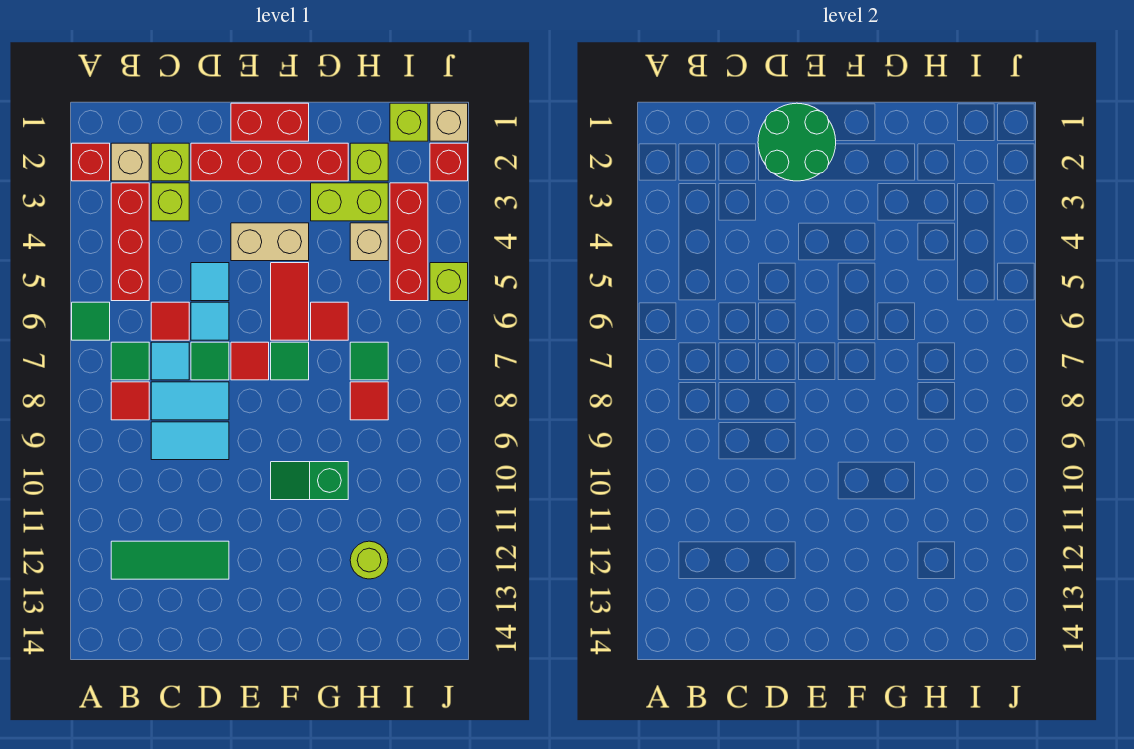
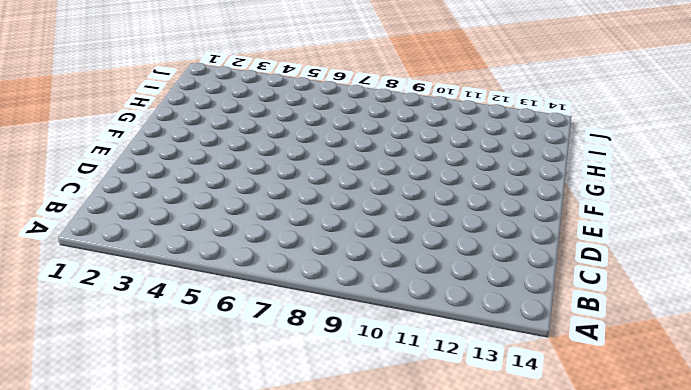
none -> red 1x1 brick [72,143,110,181]
none -> green 1x1 tile [72,302,110,340]
none -> tan 1x1 brick [111,143,149,181]
none -> red 1x3 brick [111,183,149,301]

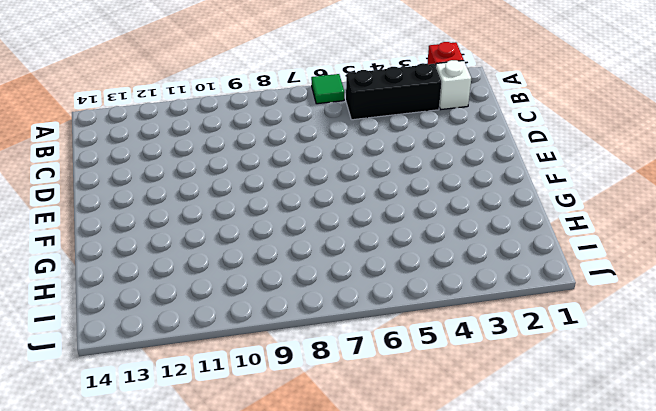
white 1x1 brick [436,60,471,109] -> tan 1x1 brick [111,143,149,181]
black 1x3 brick [346,63,441,120] -> red 1x3 brick [111,183,149,301]
none -> green 1x1 tile [111,342,149,380]
none -> red 1x1 tile [111,382,149,420]
none -> green 1x3 tile [111,541,229,579]
none -> lime 1x1 brick [151,143,189,181]

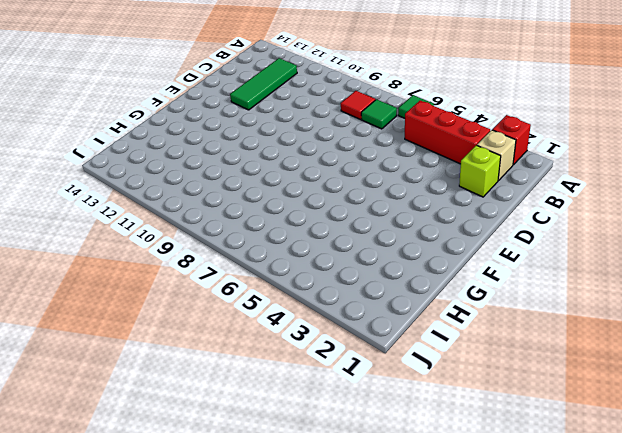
none -> lime 1x1 brick [151,183,189,221]
none -> red 1x1 tile [151,302,189,340]
none -> cyan 1x1 tile [151,342,189,380]
none -> cyan 1x2 tile [151,382,229,420]

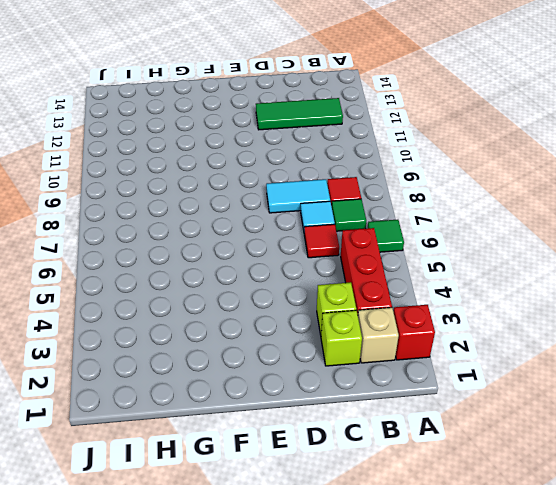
none -> cyan 1x2 tile [151,422,229,460]
none -> red 1x4 brick [191,143,348,181]
none -> cyan 1x1 tile [191,263,229,301]
none -> cyan 1x1 tile [191,302,229,340]

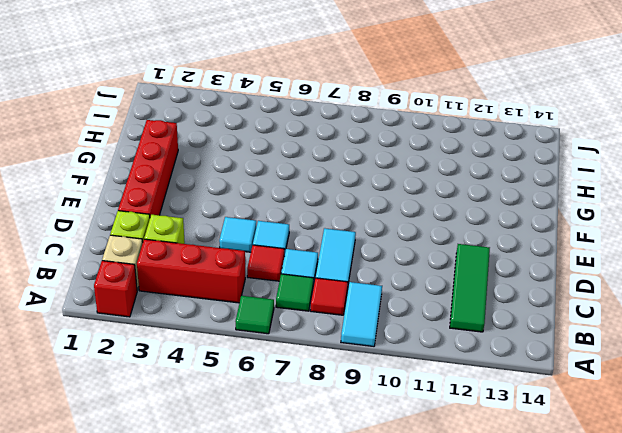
cyan 1x2 tile [341,282,382,346] -> cyan 1x2 tile moved to [151,422,229,460]
none -> green 1x1 tile [191,342,229,380]
none -> red 1x2 brick [231,103,309,141]
none -> tan 1x2 brick [231,223,309,261]
none -> red 1x1 tile [231,342,269,380]

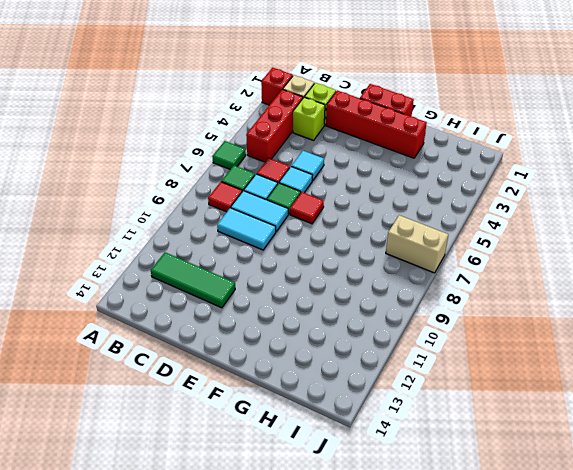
tan 1x2 brick [386,215,448,273] -> tan 1x2 brick moved to [231,223,309,261]
none -> red 1x2 tile [271,263,309,340]
none -> green 1x1 tile [271,342,309,380]
none -> green 1x2 slope [271,462,348,500]
none -> lime 1x2 brick [311,183,388,221]

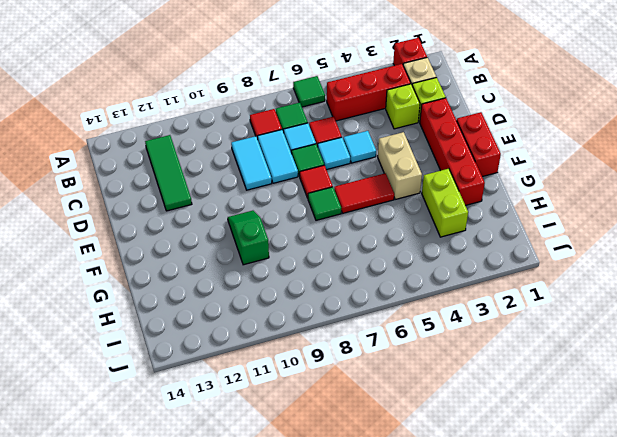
none -> red 1x1 tile [311,302,348,340]
none -> lime 1x1 brick [350,143,388,181]
none -> tan 1x1 brick [350,223,388,261]
none -> green 1x1 tile [350,342,388,380]

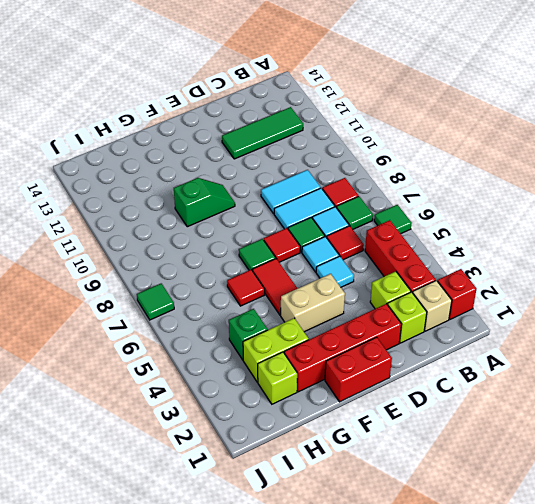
green 1x1 brick [229,309,268,360] -> tan 1x1 brick [350,223,388,261]
green 1x1 tile [137,283,174,320] -> green 1x1 tile moved to [350,342,388,380]
none -> red 1x1 tile [350,382,388,420]
none -> lime 1x1 round brick [350,541,388,579]
none -> lime 1x1 brick [390,103,428,141]
none -> red 1x3 brick [390,183,428,301]

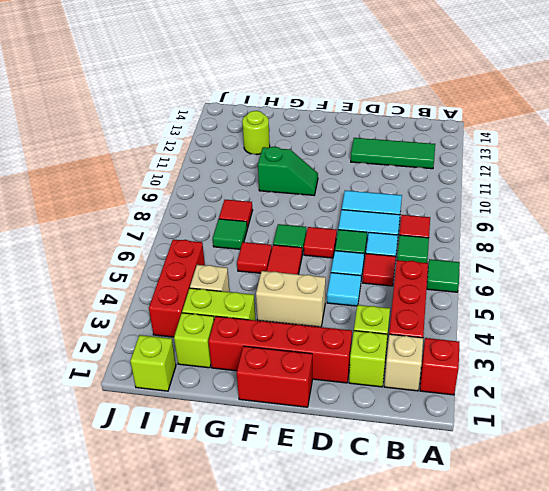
none -> tan 1x1 brick [430,103,468,141]
none -> red 1x1 brick [430,143,468,181]
none -> lime 1x1 brick [430,263,468,301]
none -> green 2x2 round brick [758,103,836,181]

